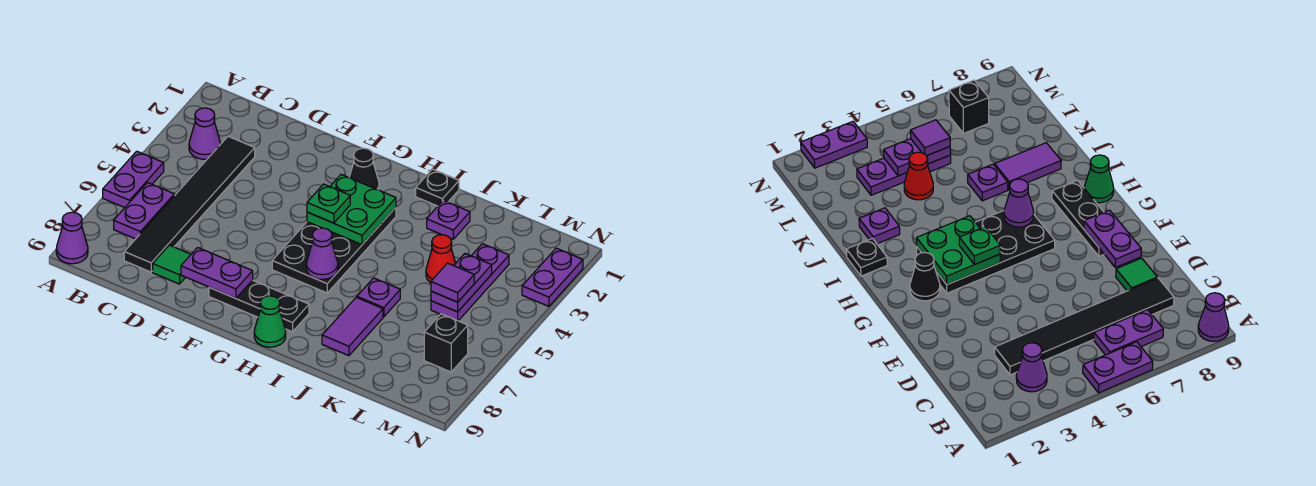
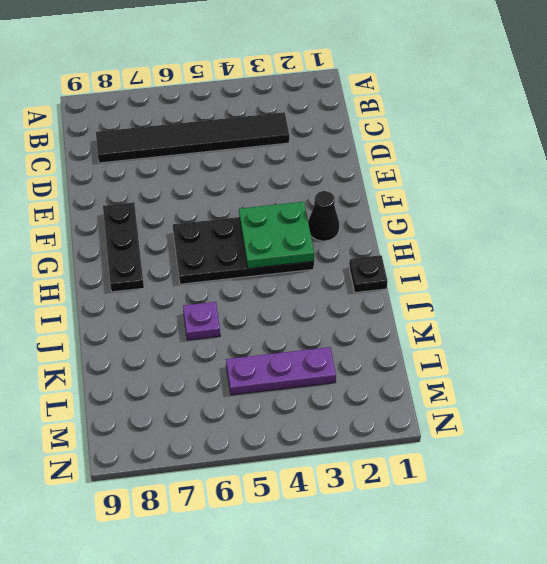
none -> purple 1x2 plate [103,151,164,208]
none -> purple 1x1 cone [56,212,88,264]
none -> purple 1x1 cone [189,108,221,159]

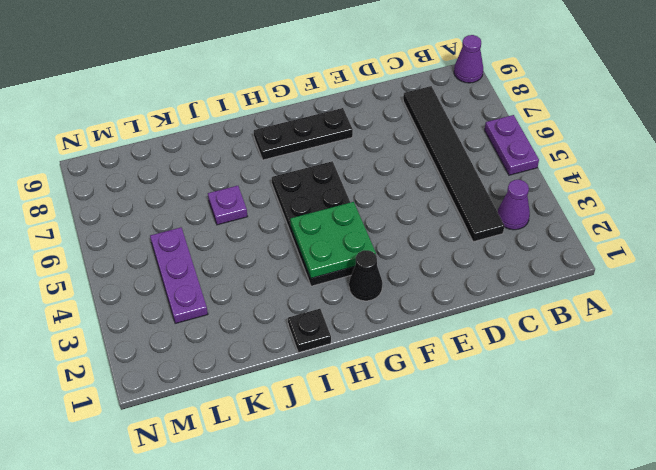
none -> purple 1x2 plate [114,183,174,239]
none -> green 1x1 tile [153,245,191,284]
none -> green 1x1 cone [254,296,286,347]

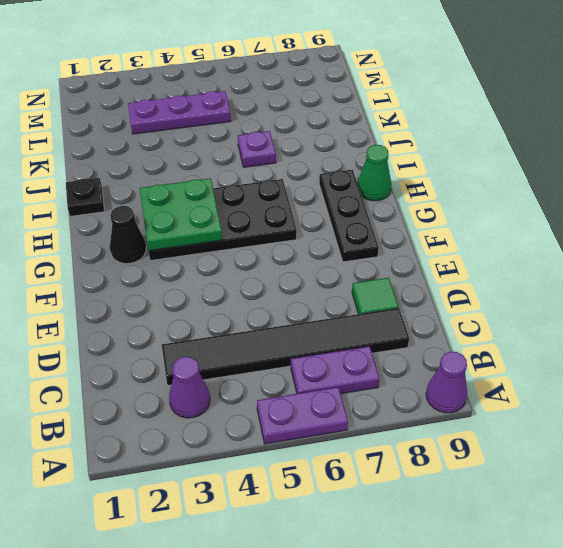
none -> purple 1x1 plate [427,201,470,239]
none -> purple 1x2 tile [322,297,383,356]
none -> red 1x1 cone [426,235,456,283]

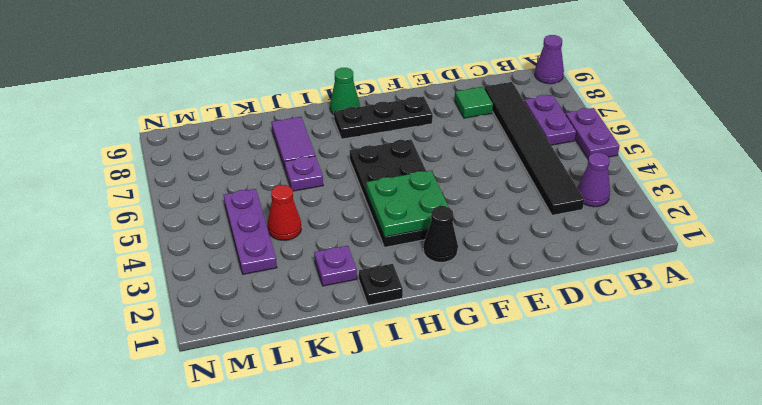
none -> black 1x1 brick [424,314,468,372]
none -> purple 1x2 plate [522,248,583,306]
none -> purple 1x2 plate [181,248,253,298]

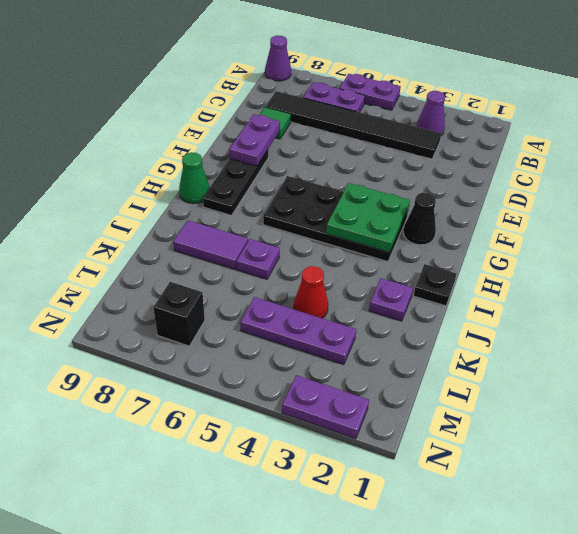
none -> purple 1x1 cone [306,228,338,279]
none -> purple 1x2 plate [431,254,492,312]
none -> green 1x1 plate [307,184,350,223]

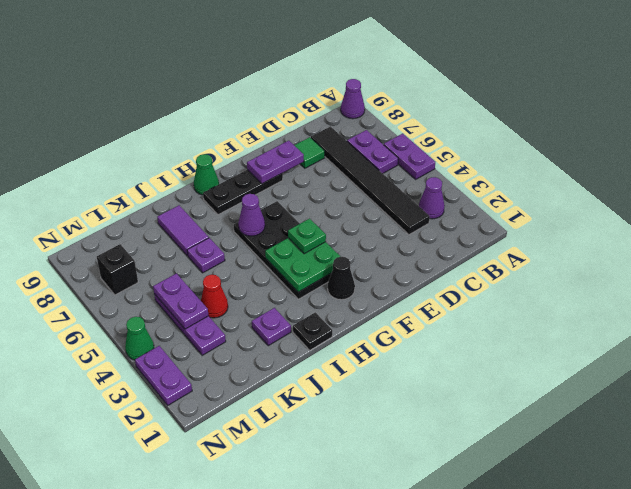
green 1x1 cone [125,317,154,360] -> none
none -> purple 1x1 tile [431,263,474,302]

